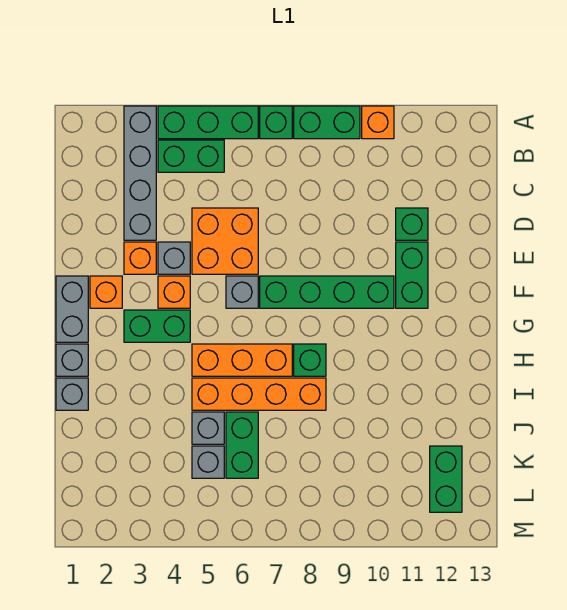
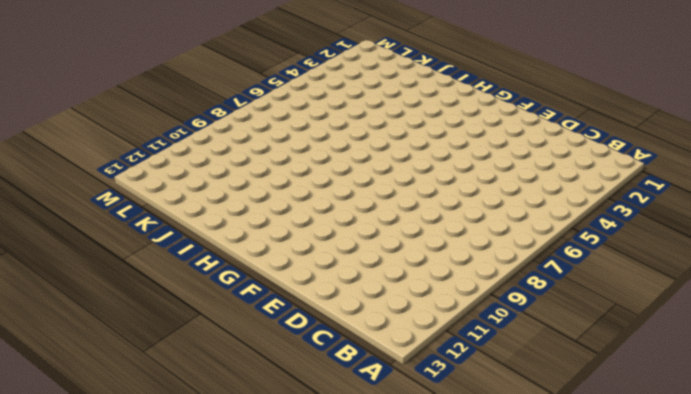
none -> grey 1x4 brick [124,106,156,240]
none -> green 1x3 brick [158,106,258,139]
none -> green 1x1 brick [260,106,292,139]

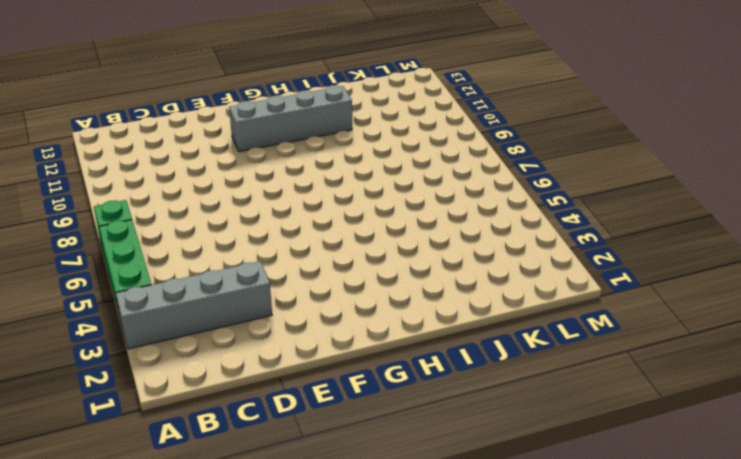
grey 1x4 brick [229,85,352,152] -> green 1x2 brick [396,242,428,308]
none -> green 1x2 brick [294,106,360,139]
none -> orange 1x1 brick [362,106,394,139]
none -> green 1x2 brick [158,140,224,172]

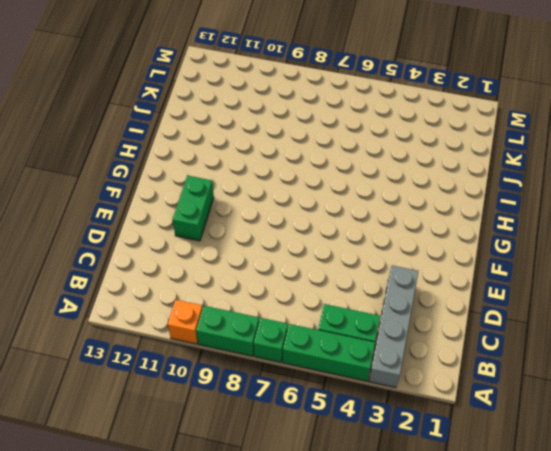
none -> orange 2x2 brick [192,208,258,274]
none -> green 1x1 brick [396,208,428,240]
none -> orange 1x1 brick [124,242,156,274]

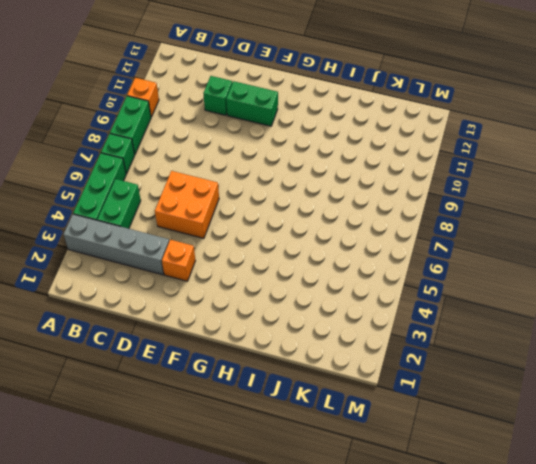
none -> grey 1x1 brick [158,242,190,274]
none -> grey 1x2 brick [56,276,88,342]
none -> orange 1x1 brick [90,276,122,308]

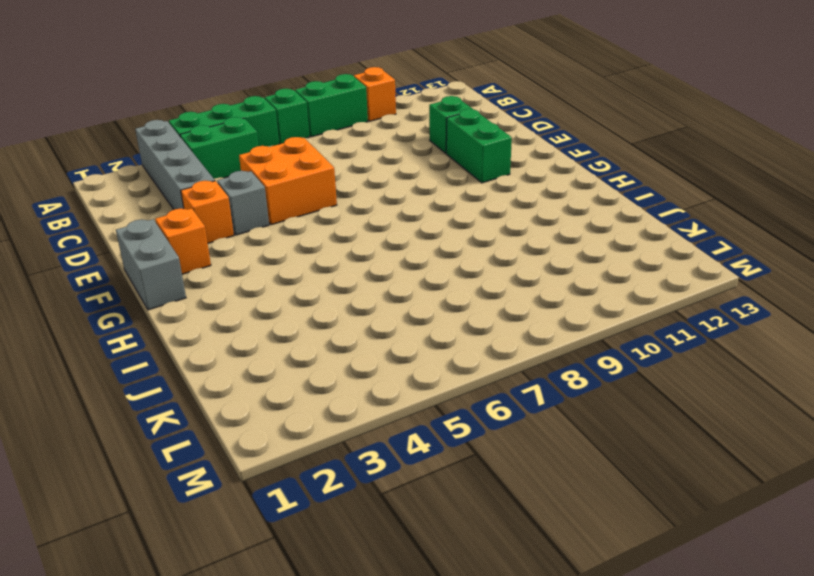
none -> orange 1x1 brick [158,276,190,308]
none -> grey 1x1 brick [226,276,258,308]
none -> green 1x4 brick [260,276,394,308]

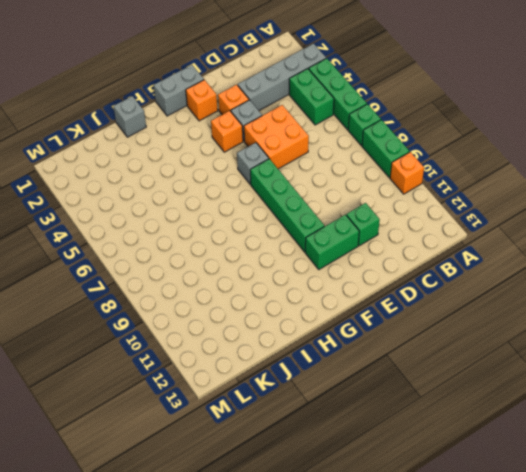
none -> green 1x2 brick [124,310,190,342]
none -> grey 1x1 brick [56,344,88,376]
none -> orange 1x3 brick [192,344,292,376]

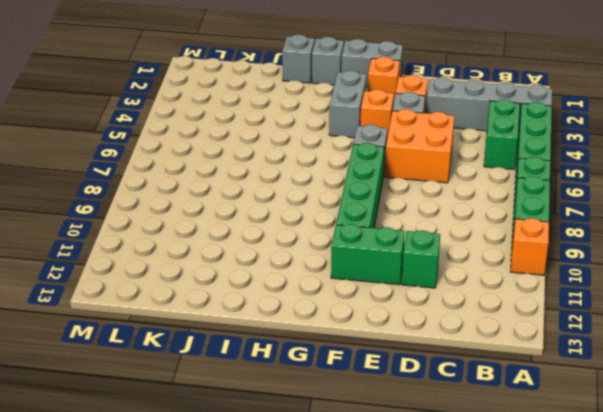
grey 1x2 brick [329,70,366,138] -> green 1x2 brick [124,310,190,342]
none -> orange 1x3 brick [192,344,292,376]
none -> green 1x1 brick [294,344,326,376]
none -> orange 1x4 brick [192,378,326,410]

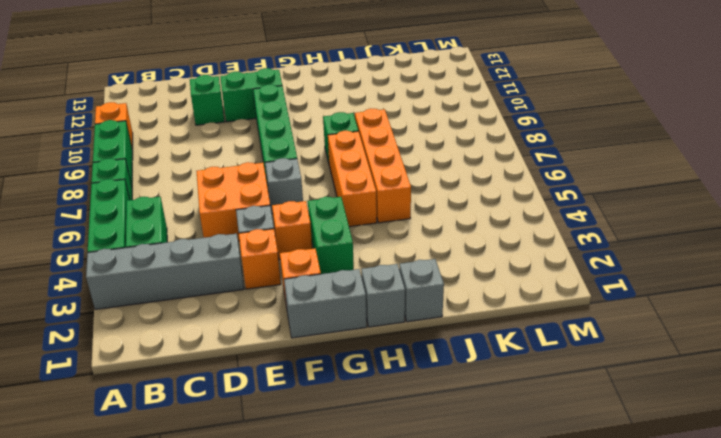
none -> grey 1x1 brick [192,412,224,444]
none -> green 1x2 brick [226,412,258,478]
none -> grey 1x1 brick [192,446,224,478]

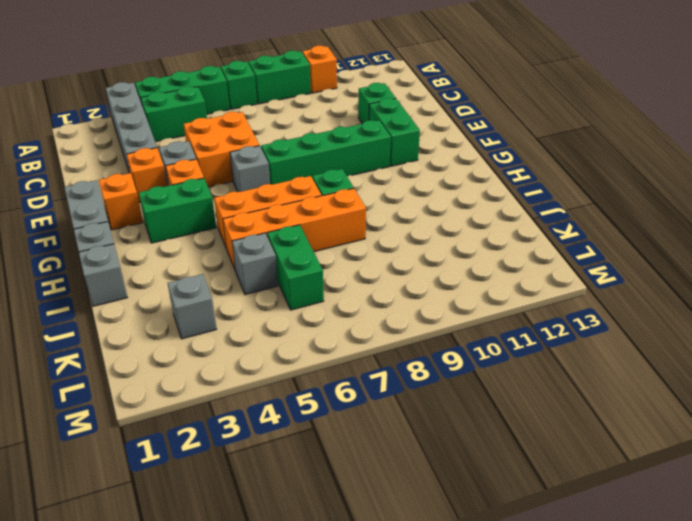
grey 1x1 brick [168,274,217,339] -> grey 1x1 brick moved to [192,446,224,478]
none -> green 1x2 brick [430,446,462,512]

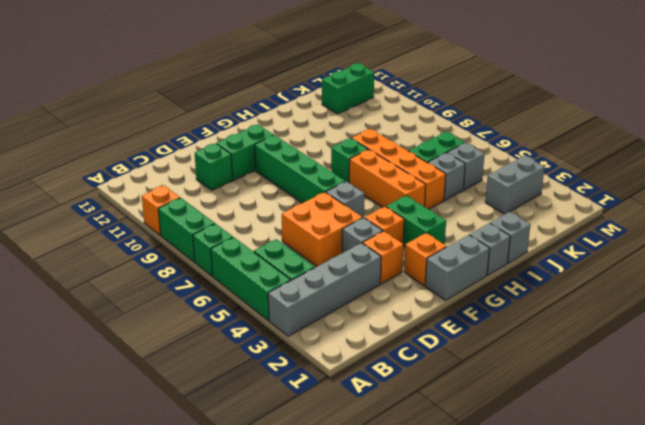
grey 1x2 brick [485,156,545,214] -> none

